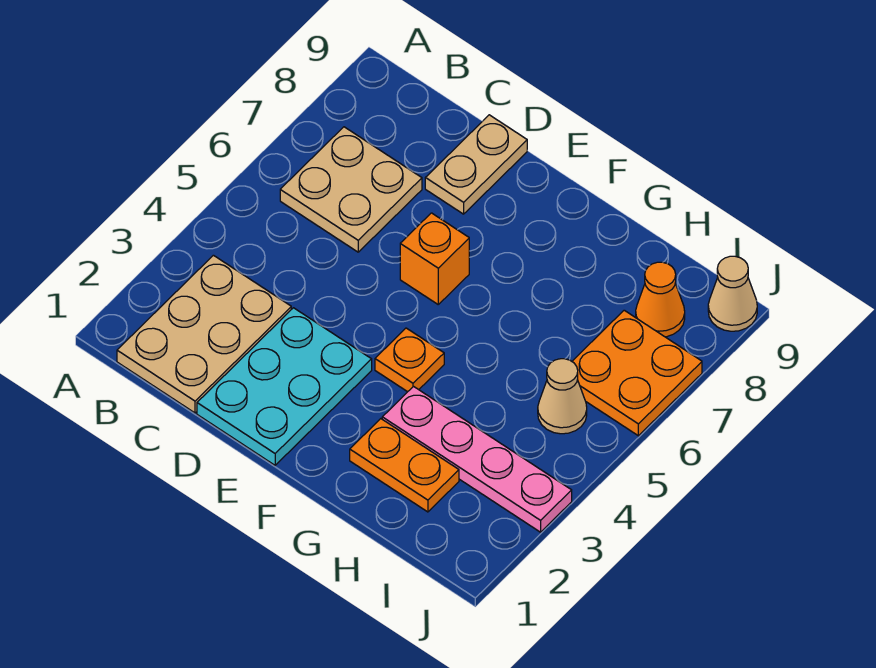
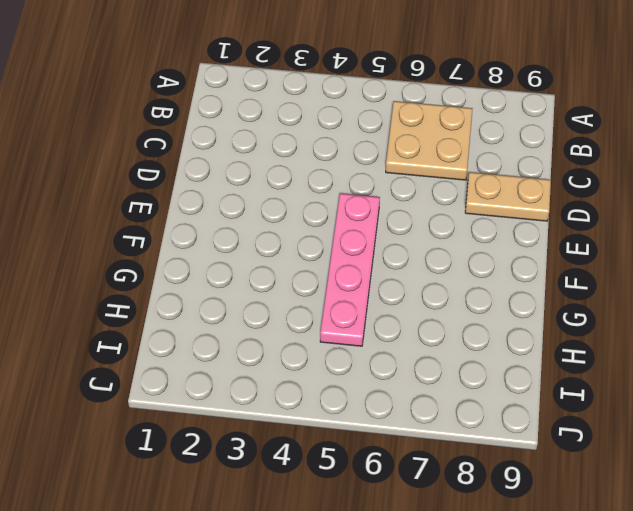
pink 1x4 plate [320,193,380,346] -> pink 1x4 plate moved to [382,387,572,532]
none -> tan 2x3 plate [117,255,291,413]
none -> cyan 2x3 plate [197,308,372,465]
none -> orange 1x1 brick [400,213,469,304]

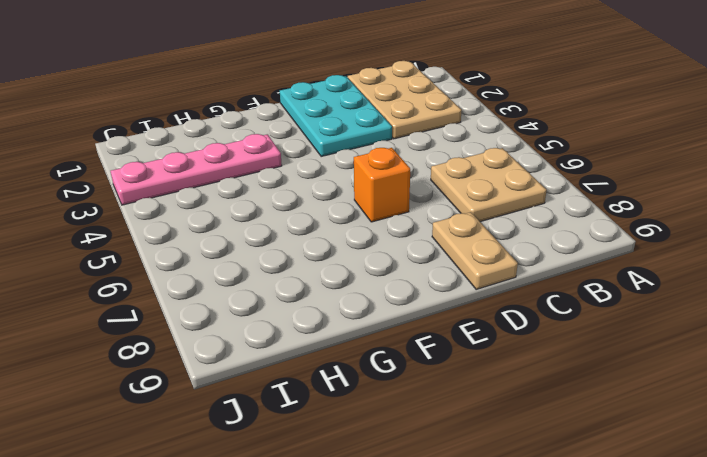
none -> orange 1x1 plate [375,328,444,392]
none -> orange 1x2 plate [350,419,459,512]
none -> tan 1x1 cone [538,359,587,434]

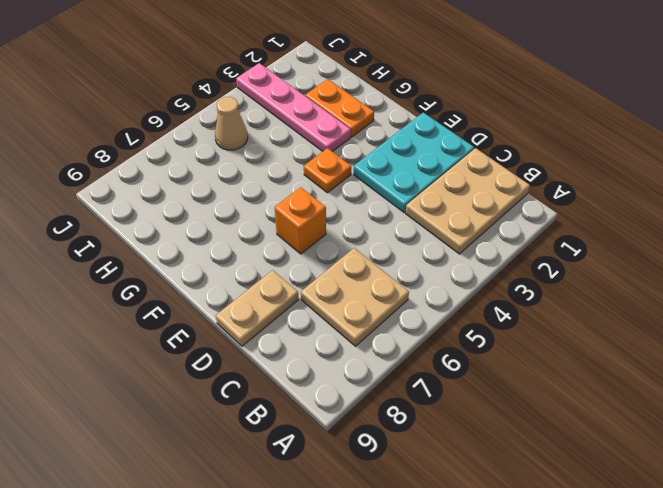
none -> orange 2x2 plate [572,310,702,436]
none -> orange 1x1 cone [636,262,685,337]
none -> tan 1x1 cone [708,256,757,331]

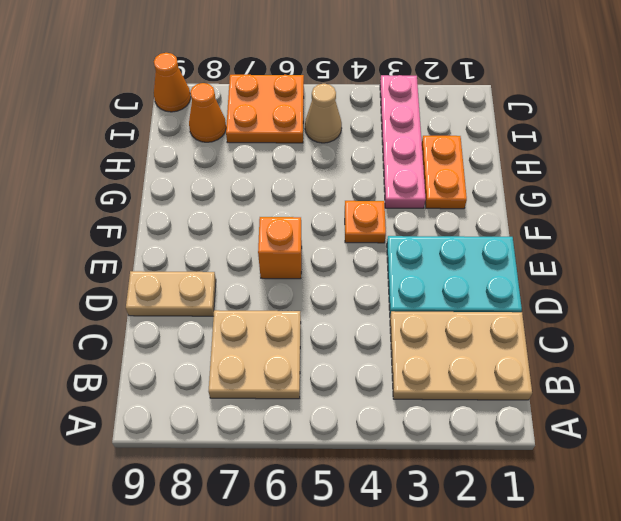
orange 1x1 cone [154,53,191,112] -> tan 1x1 cone [708,256,757,331]

